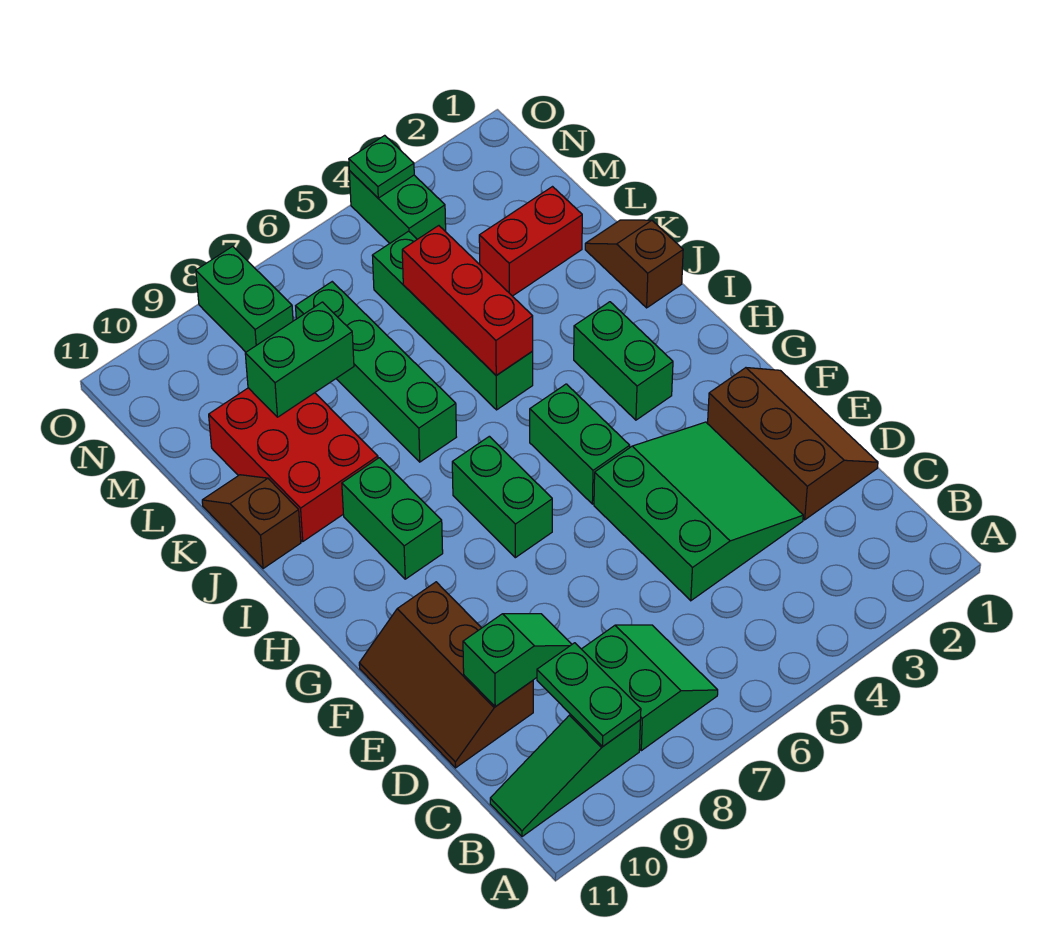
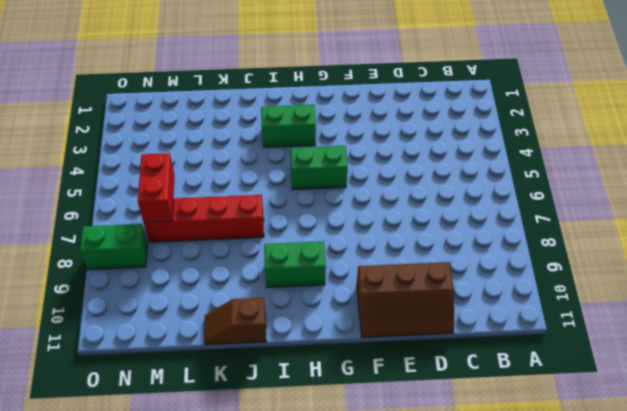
red 1x4 brick [144,195,264,242] -> green 1x4 brick [296,282,456,462]
red 1x2 brick [138,153,174,223] -> red 1x2 brick moved to [479,187,582,296]
none -> green 2x2 slope [582,625,718,751]
none -> green 1x3 slope [490,714,640,837]
none -> brown 2x3 slope [708,368,878,520]

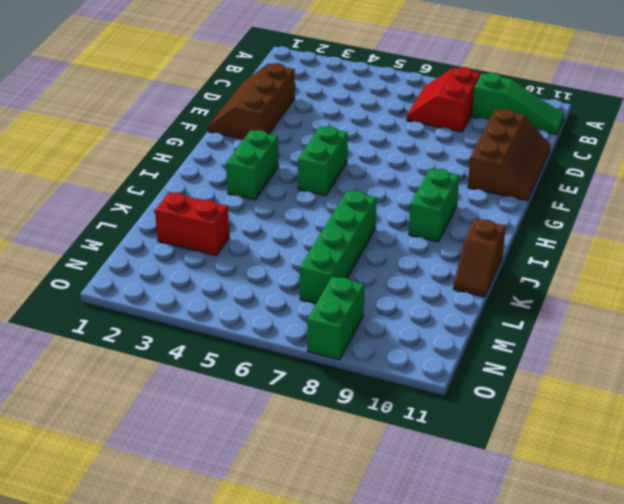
red 2x2 slope [407,67,481,132] -> green 2x2 slope [582,625,718,751]
none -> green 3x3 slope [594,422,803,601]
none -> green 1x2 brick [452,436,552,558]
none -> brown 1x2 slope [585,220,683,308]

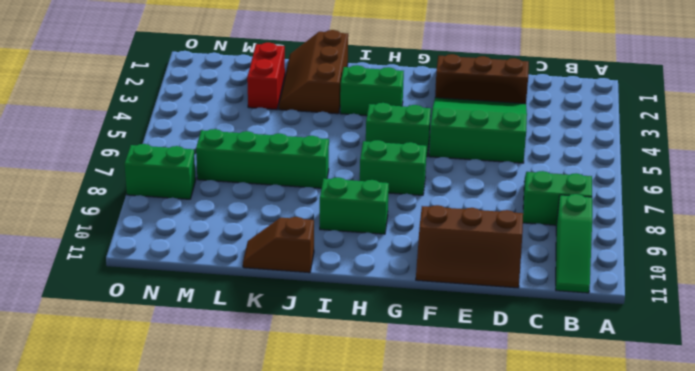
brown 2x3 slope [279,30,348,114] -> brown 1x2 slope [585,220,683,308]
none -> green 1x4 brick [372,231,533,410]
none -> red 2x3 brick [209,388,378,541]
none -> green 1x2 brick [349,171,446,243]

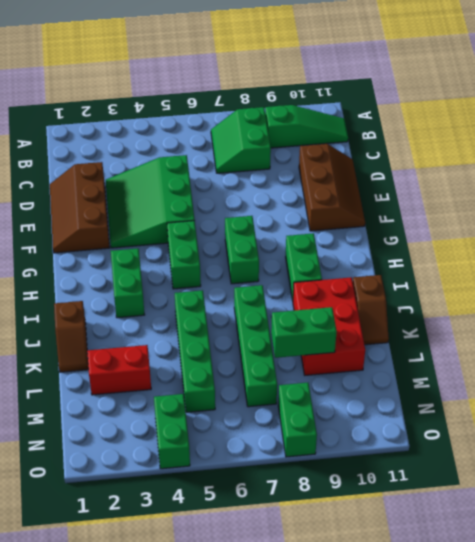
none -> green 1x2 plate [537,643,641,746]
none -> green 1x2 slope [463,614,572,707]
none -> red 1x3 brick [402,226,533,375]

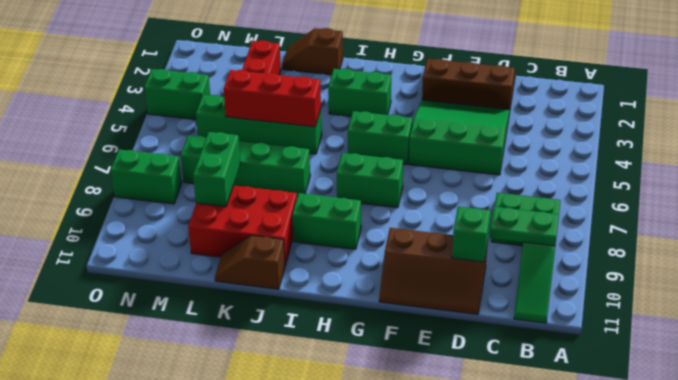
none -> green 1x1 plate [349,135,414,198]

